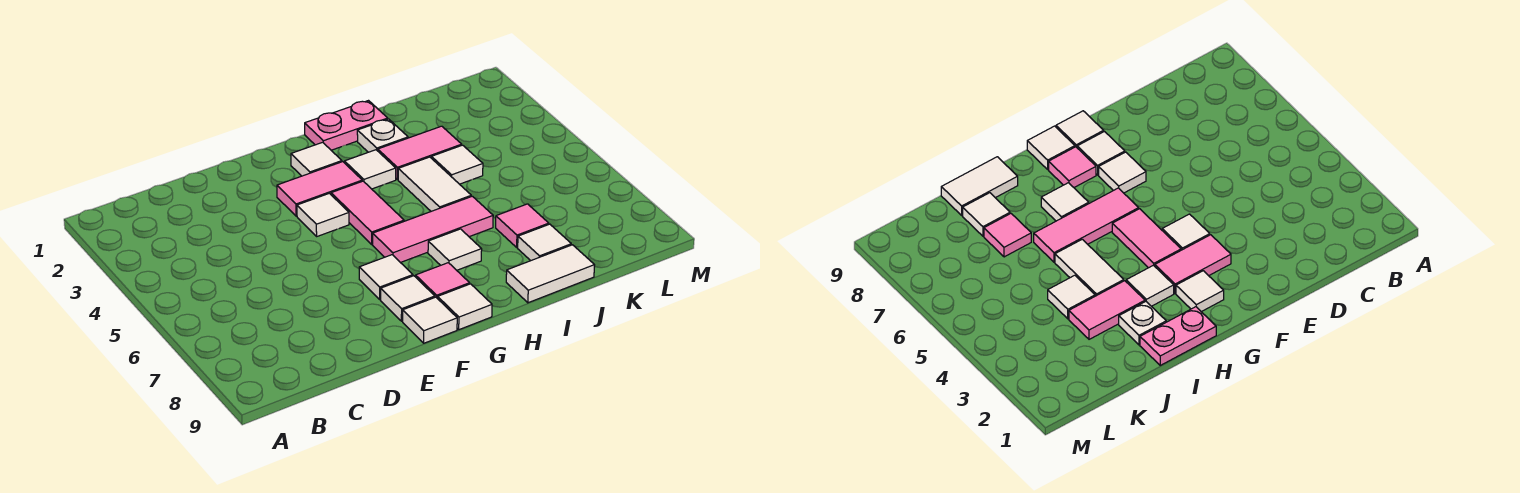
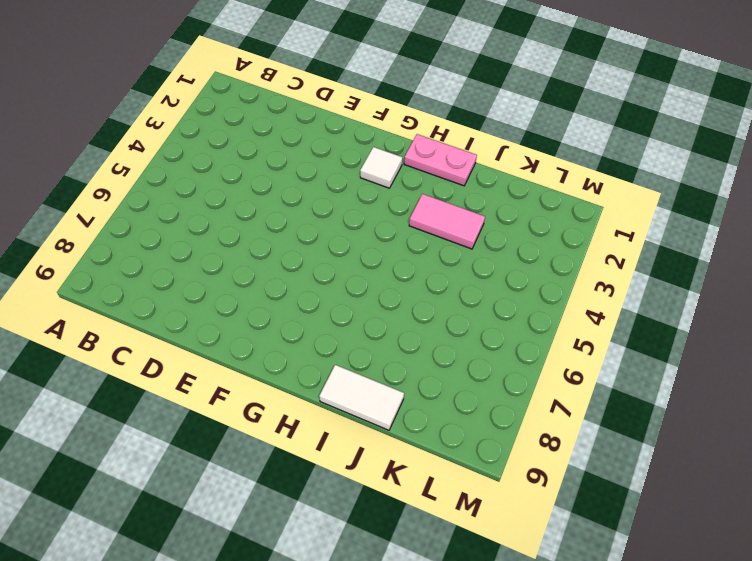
none -> pink 1x2 tile [277,162,362,216]
none -> white 1x1 tile [297,193,349,236]
none -> white 1x1 tile [359,255,413,299]

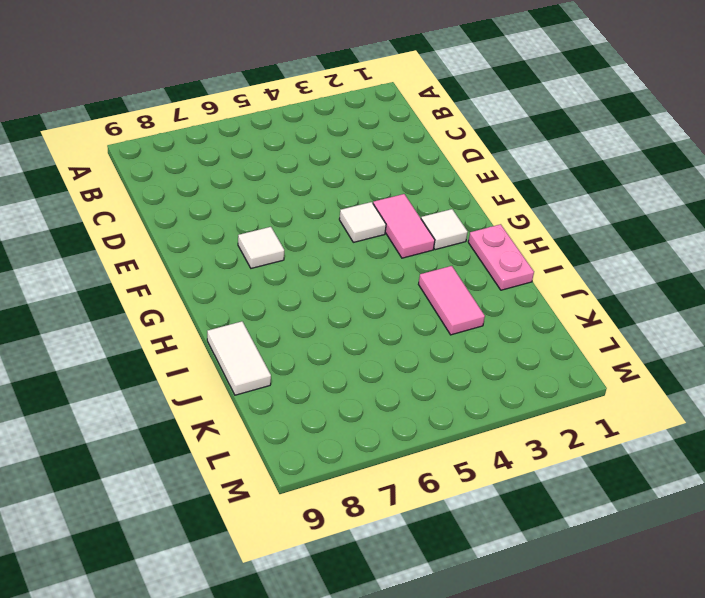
none -> white 1x1 tile [381,276,435,321]
none -> white 1x1 tile [403,297,457,343]
none -> pink 1x2 tile [331,181,404,244]

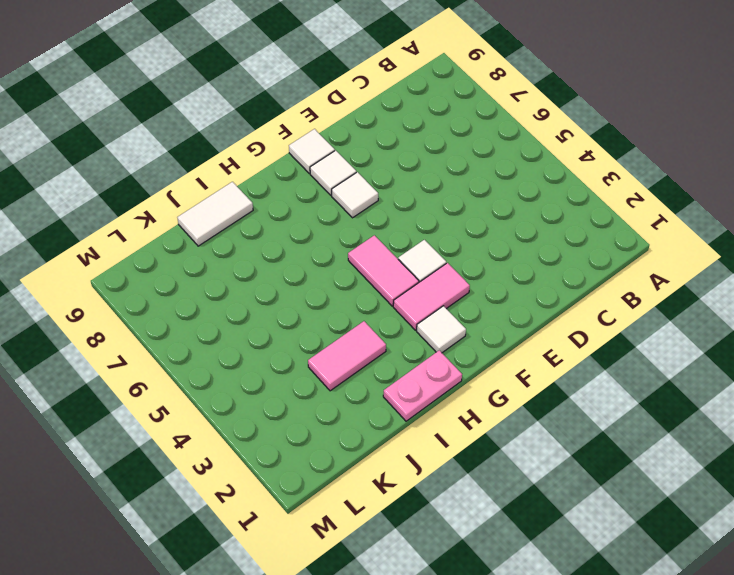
none -> pink 1x3 tile [373,196,493,263]
none -> pink 1x1 tile [416,263,470,299]
none -> white 1x1 tile [438,284,492,330]

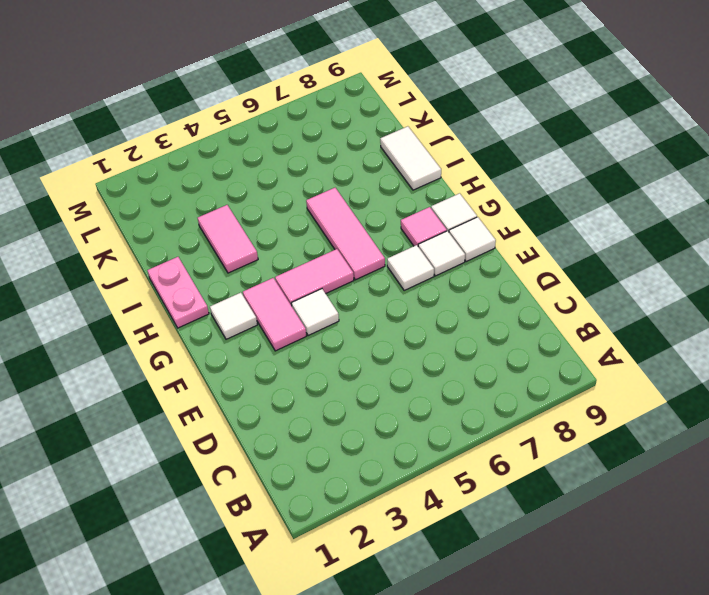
none -> white 1x1 tile [344,150,396,189]
none -> white 1x1 tile [428,229,482,270]
none -> white 1x1 plate [357,119,408,152]

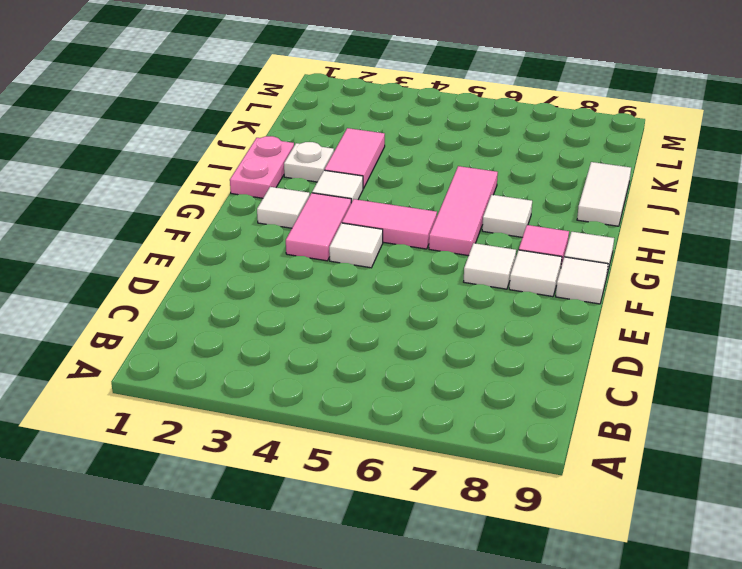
none -> white 1x2 tile [398,157,471,211]
none -> white 1x1 tile [431,145,483,184]
none -> pink 1x1 tile [496,204,549,247]

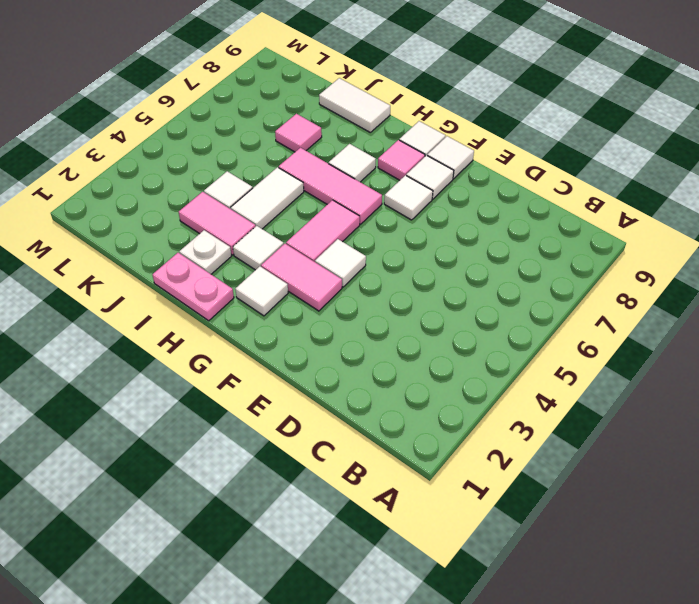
none -> white 1x1 tile [518,224,571,261]

